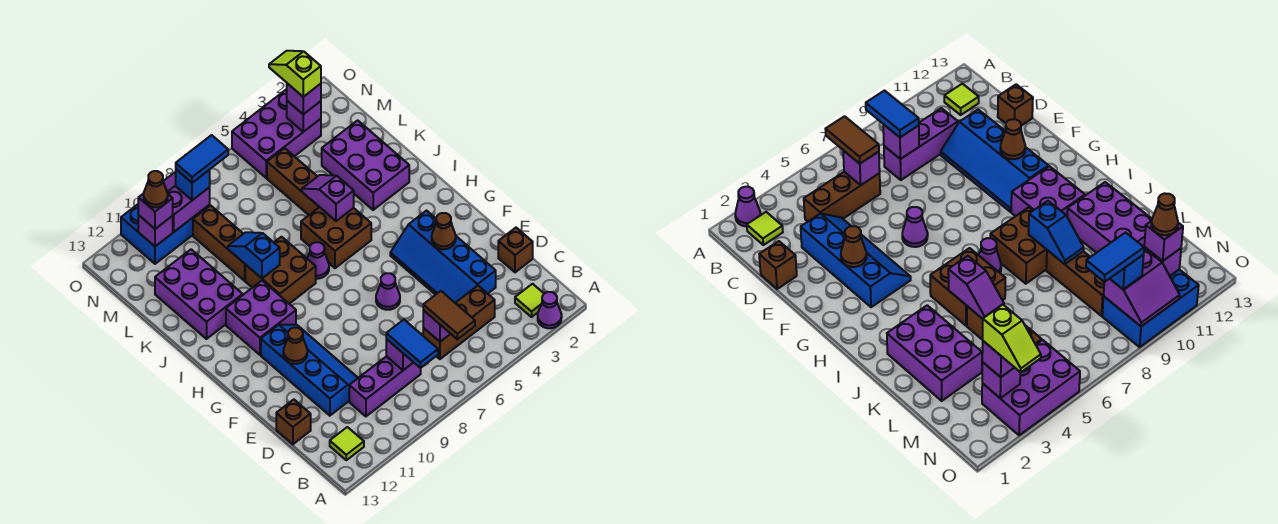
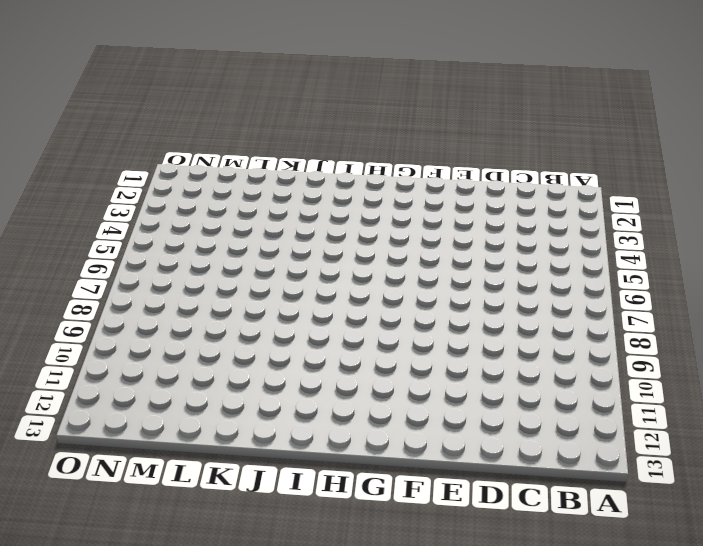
none -> purple 1x1 cone [538,292,562,328]
none -> lime 1x1 tile [515,284,544,317]
none -> lime 1x1 tile [330,427,364,460]
none -> brown 1x3 brick [423,286,495,359]

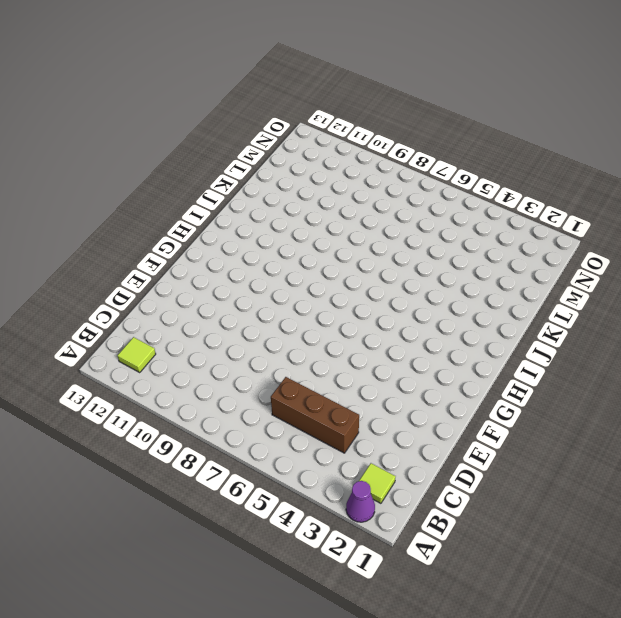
none -> purple 1x3 brick [349,356,421,416]
none -> brown 1x1 brick [498,228,533,272]
none -> blue 2x4 slope [390,211,496,303]
none -> blue 2x4 slope [261,325,358,416]

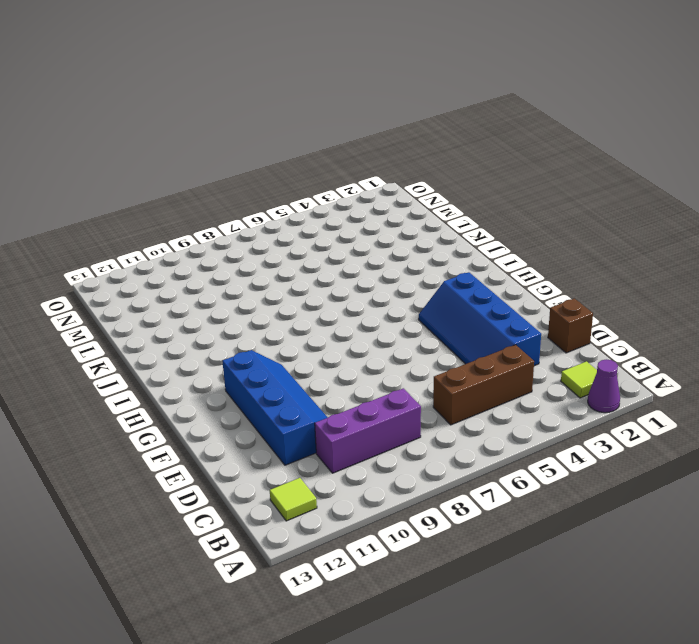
none -> brown 1x1 brick [276,399,311,444]
none -> purple 1x1 cone [376,273,400,310]
none -> purple 2x2 brick [226,281,296,355]
none -> brown 2x2 brick [301,207,371,268]

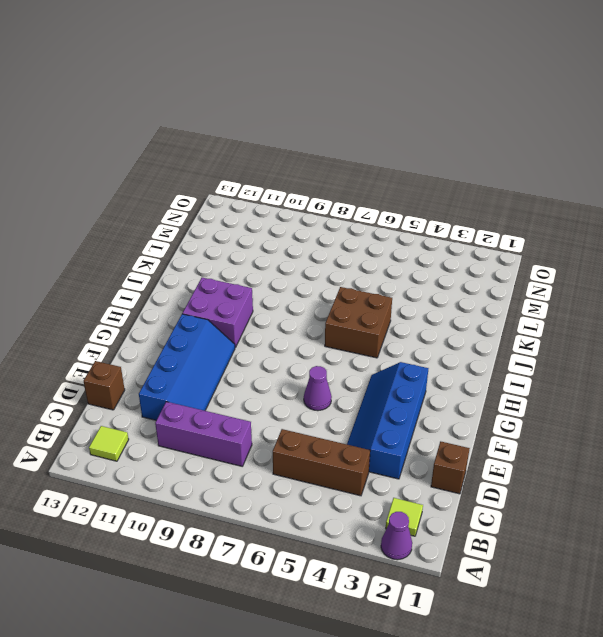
none -> purple 1x1 cone [307,242,329,279]
none -> brown 2x2 brick [245,237,316,304]
none -> purple 2x3 brick [322,120,409,210]
none -> purple 2x3 brick [155,249,243,339]

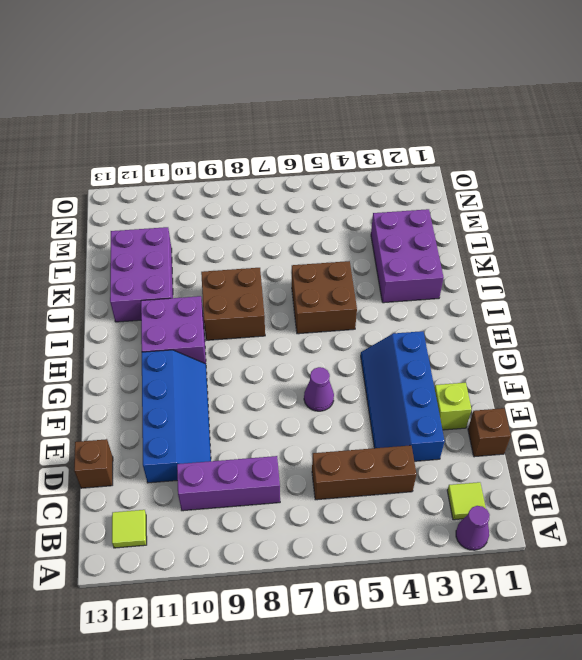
lime 1x1 brick [435,382,471,430] -> none
none -> purple 1x1 cone [307,242,329,279]
none -> brown 1x3 brick [267,148,319,215]
none -> brown 1x3 brick [193,205,245,281]
none -> purple 2x3 brick [232,89,321,178]

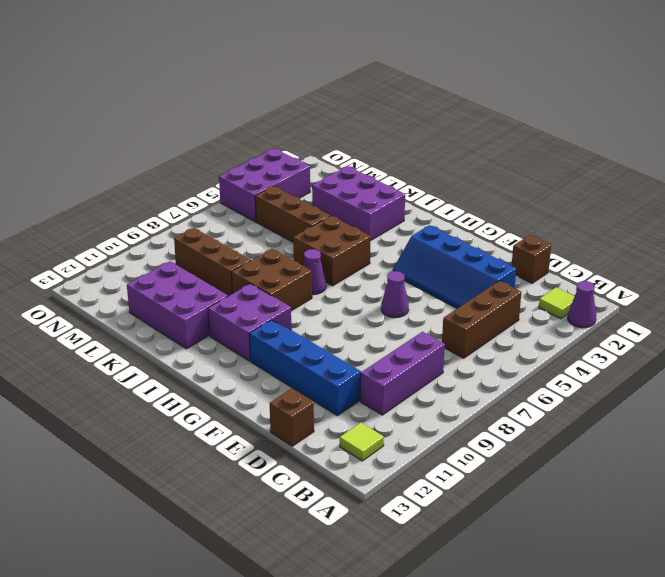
none -> blue 2x3 brick [121,204,210,264]
none -> purple 1x1 brick [423,310,450,342]
none -> purple 1x1 brick [386,339,413,370]
none -> brown 1x1 cone [432,213,456,249]

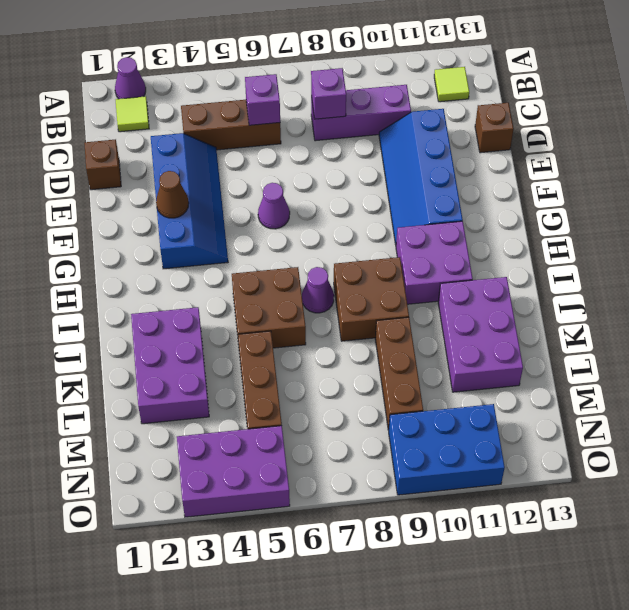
none -> brown 1x1 cone [283,328,307,364]
none -> purple 1x2 slope [302,175,354,221]
none -> blue 1x2 slope [228,232,280,278]
none -> purple 1x1 brick [287,101,321,132]

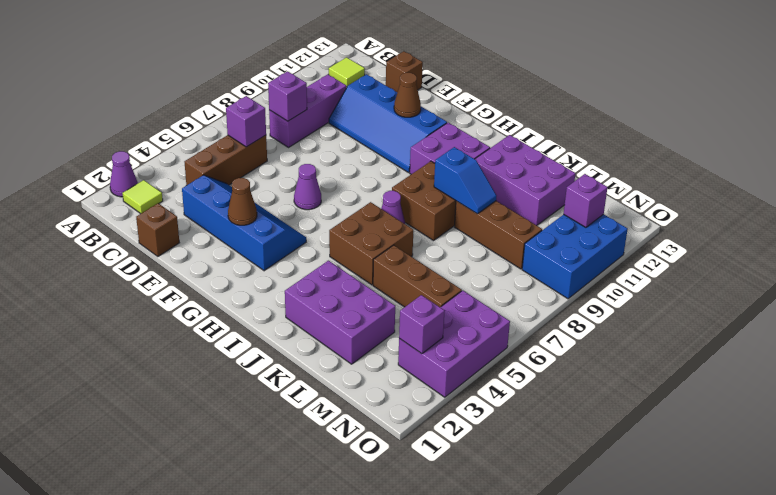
none -> purple 1x2 slope [302,175,354,221]
none -> purple 2x2 slope [163,172,210,232]
none -> brown 1x2 tile [423,291,475,339]
none -> blue 1x2 tile [386,320,438,368]

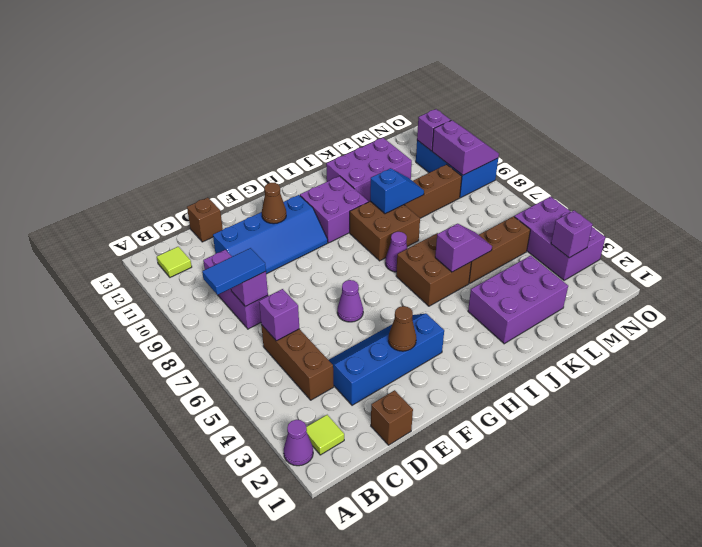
none -> brown 1x2 tile [423,291,475,339]
none -> purple 1x1 brick [287,83,321,114]
none -> blue 1x1 brick [176,169,210,200]
none -> purple 1x1 brick [138,193,173,229]

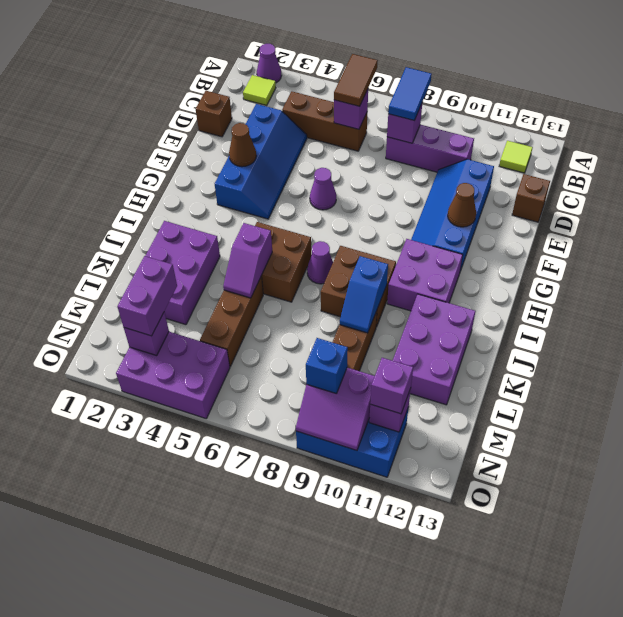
purple 1x2 brick [117,256,177,336] -> purple 1x1 brick [287,83,321,114]
none -> lime 1x2 slope [269,51,321,97]
none -> blue 1x2 tile [176,135,228,183]
none -> brown 1x1 cone [144,171,168,207]

